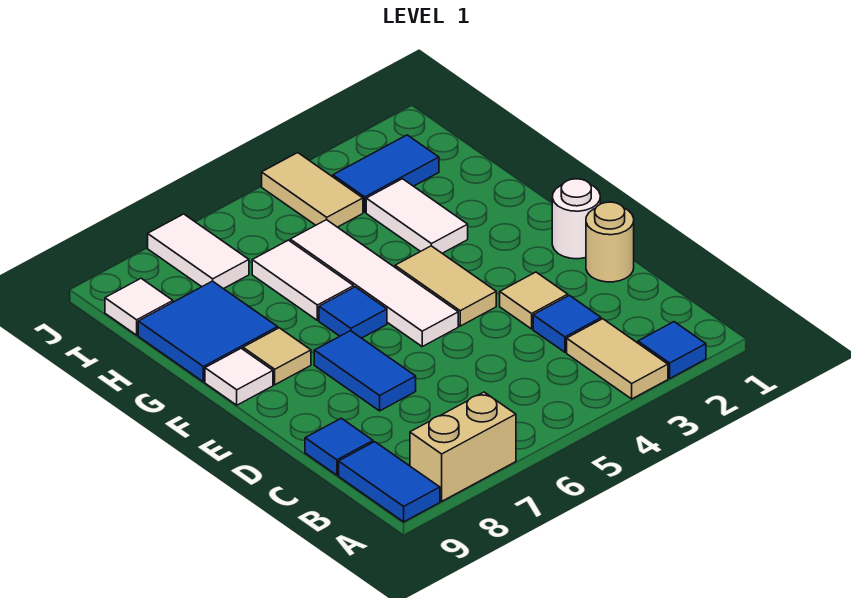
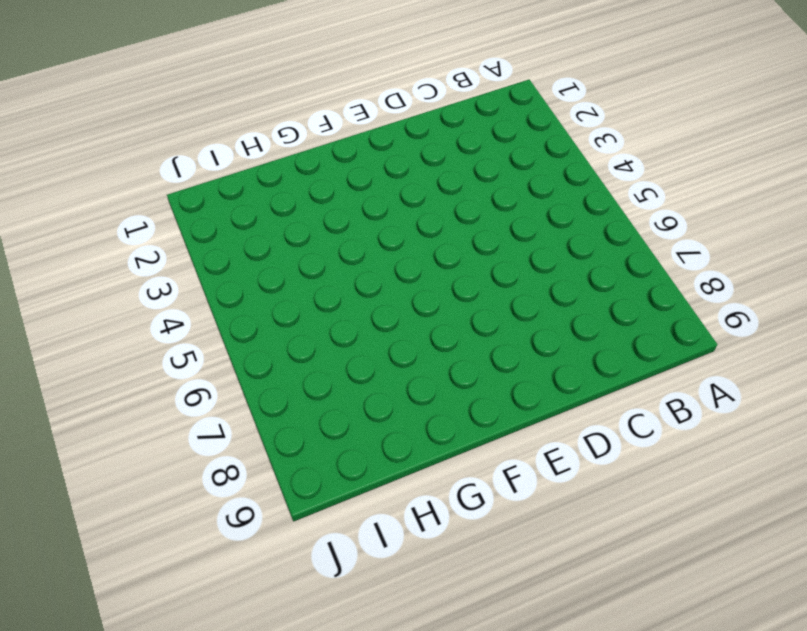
none -> blue 1x1 tile [638,322,706,378]
none -> tan 1x2 tile [567,319,668,399]
none -> tan 1x2 brick [410,392,516,501]

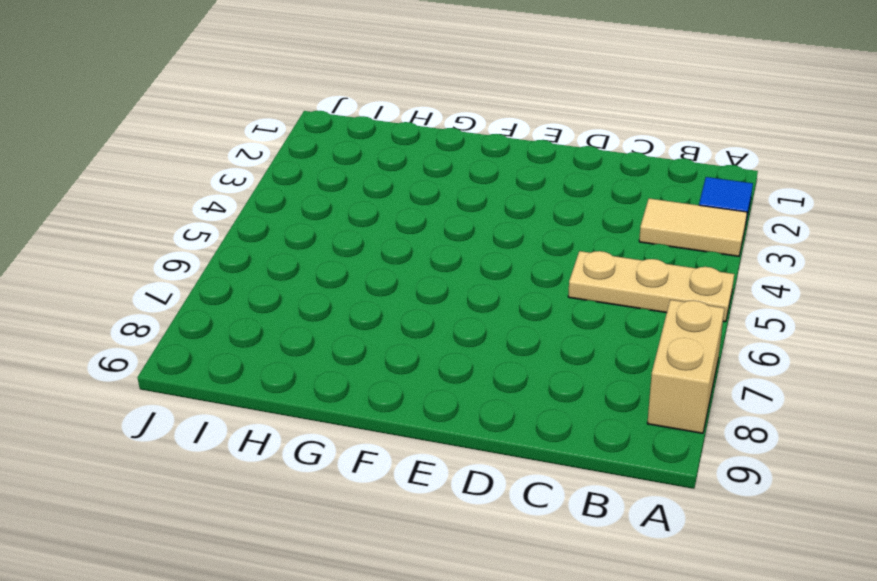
tan 1x3 plate [568,251,734,322] -> none
none -> blue 1x2 tile [339,442,440,522]
none -> blue 1x1 tile [533,295,601,352]
none -> blue 1x1 tile [305,418,373,475]

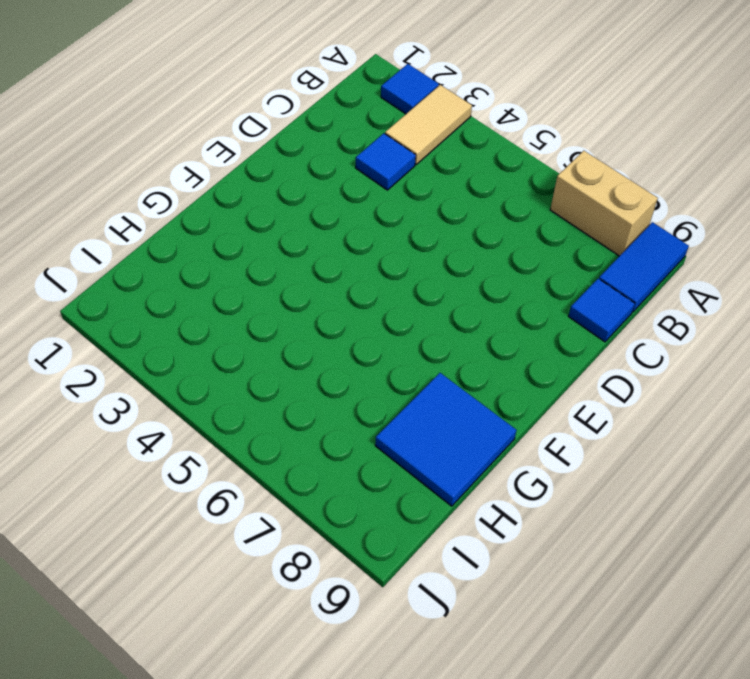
none -> tan 1x1 round brick [586,202,634,282]
none -> tan 1x1 tile [500,272,568,329]
none -> blue 1x2 tile [314,331,416,411]

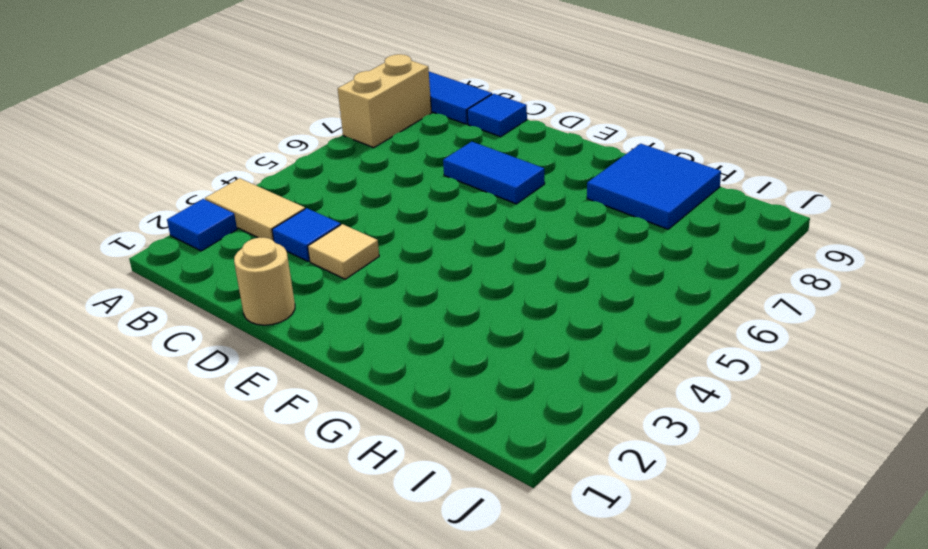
none -> white 1x1 round brick [552,179,600,259]
none -> tan 1x2 tile [395,246,496,326]
none -> white 1x4 tile [290,220,458,346]

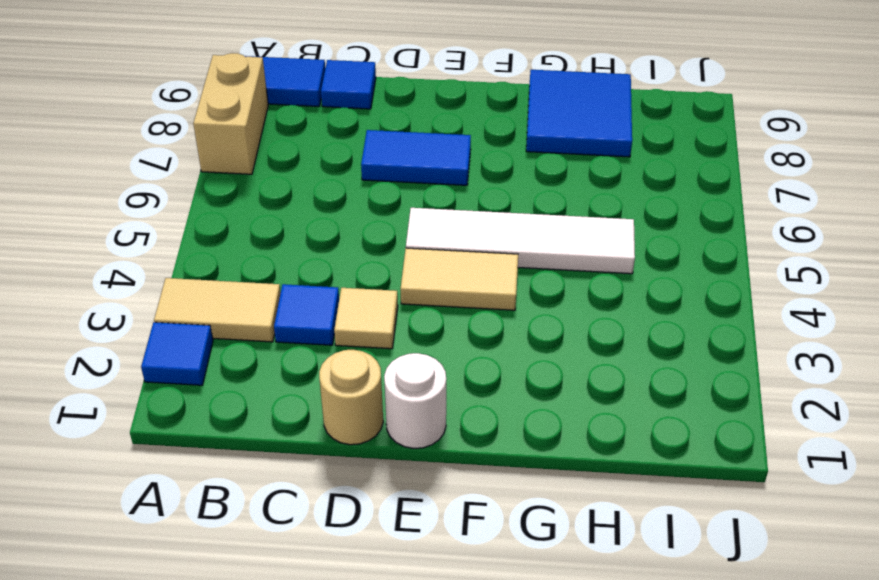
none -> blue 1x1 tile [319,287,387,338]
none -> tan 1x1 tile [243,328,311,385]
none -> white 1x1 tile [205,348,273,405]

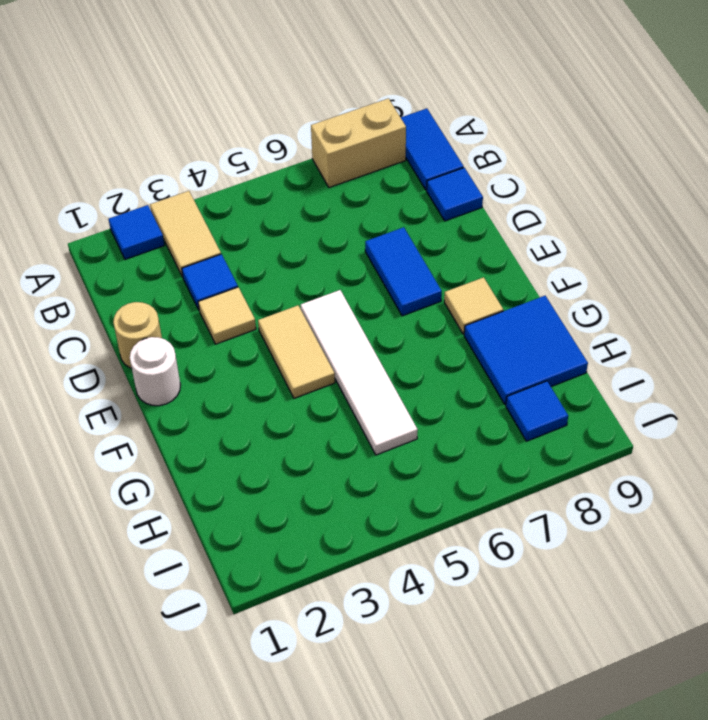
blue 1x1 tile [506,381,568,441] -> blue 1x1 tile moved to [319,287,387,338]
none -> white 1x1 tile [205,348,273,405]
none -> white 1x2 tile [366,179,468,253]
none -> white 1x2 tile [252,240,354,320]

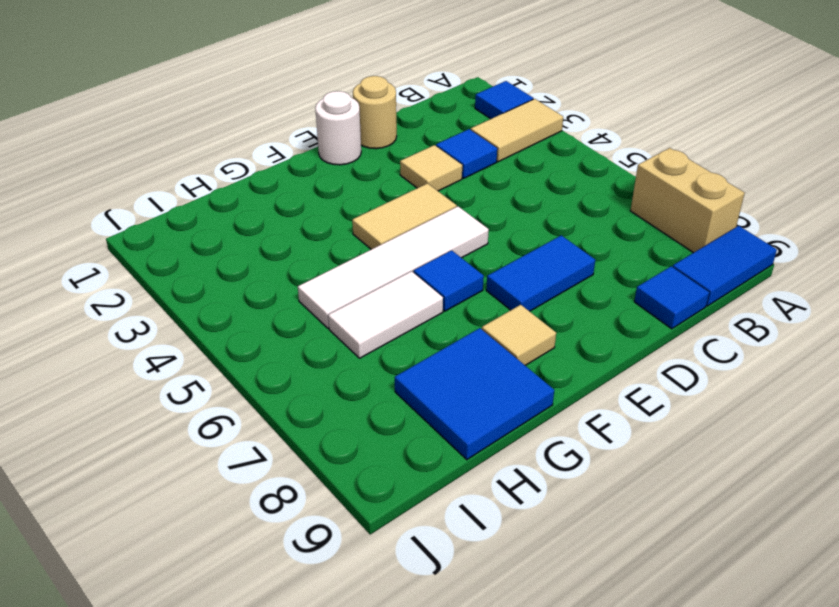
none -> white 1x1 tile [205,348,273,405]
none -> white 1x2 tile [366,179,468,253]
none -> blue 1x2 tile [333,135,439,212]

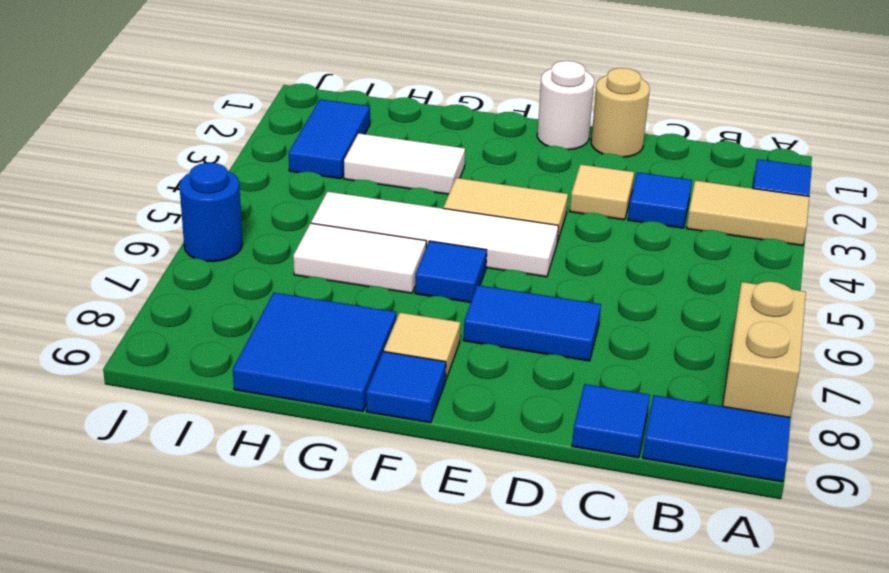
blue 1x1 tile [366,351,446,423] -> white 1x1 tile [205,348,273,405]
blue 1x1 round brick [179,163,242,262] -> none
none -> tan 1x2 tile [262,153,363,227]
none -> white 1x2 tile [148,214,249,289]
none -> white 1x1 tile [105,279,173,335]

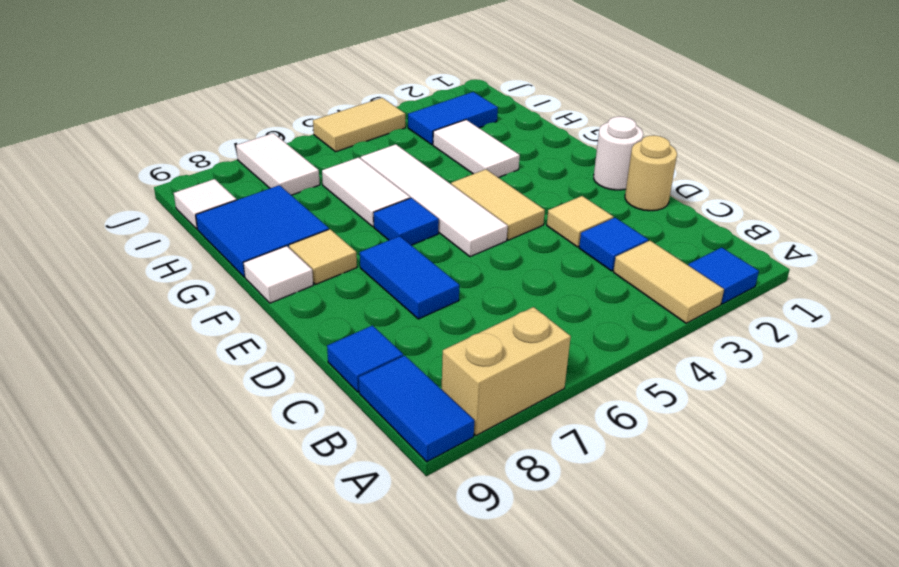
tan 1x2 tile [313,98,405,152] -> tan 1x2 tile turned to [262,153,363,227]

